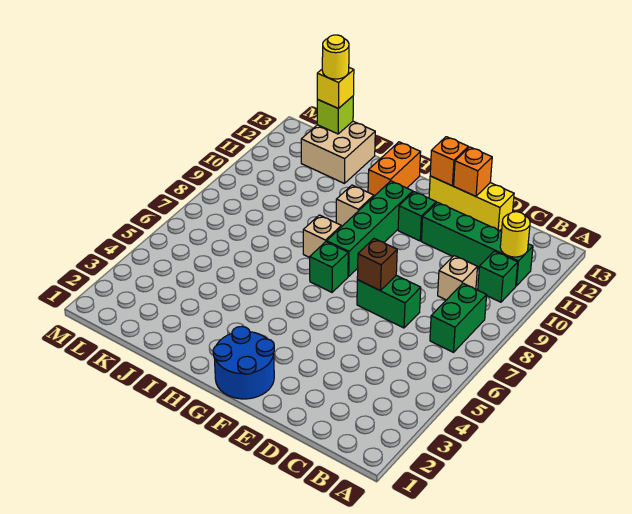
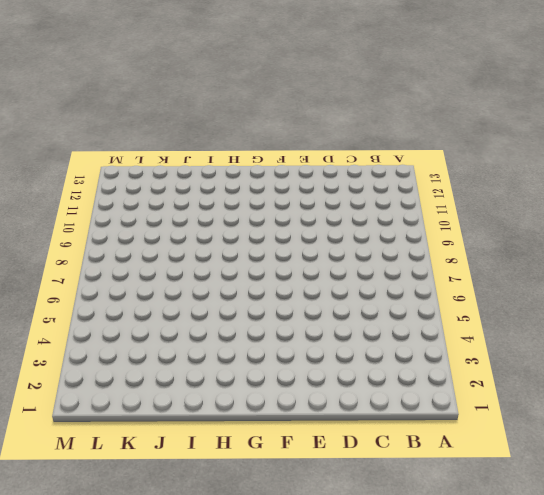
none -> green 1x2 brick [430,283,487,352]
none -> green 1x1 brick [478,251,518,302]
none -> green 1x4 brick [421,202,533,286]

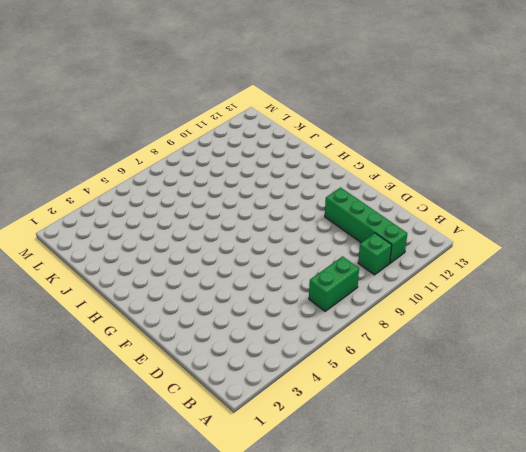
none -> tan 1x1 brick [438,256,477,300]
none -> green 1x2 brick [357,275,421,328]
none -> yellow 1x3 brick [429,176,514,231]

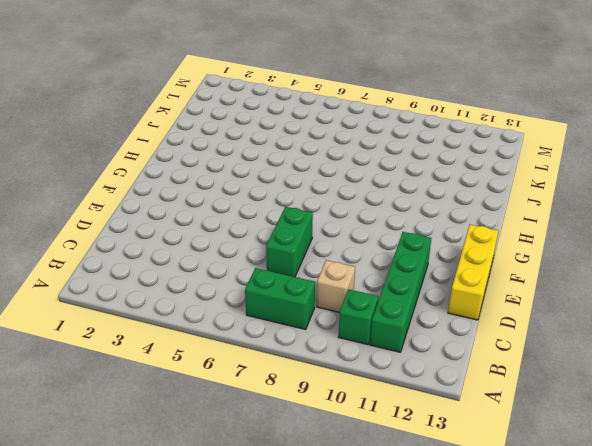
none -> blue 2x2 round brick [213,326,274,399]
none -> green 1x1 brick [398,192,436,241]
none -> green 1x1 brick [310,242,348,292]

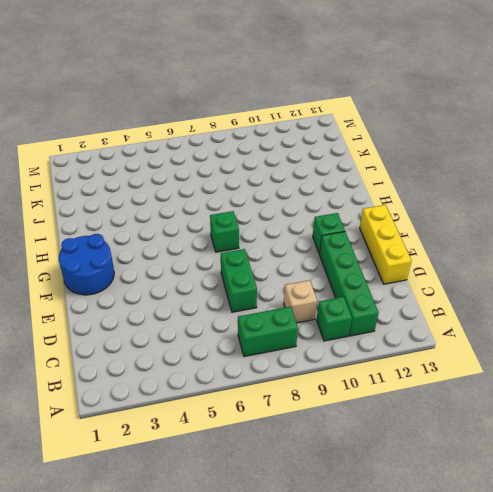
none -> green 1x4 brick [327,181,413,276]
none -> tan 1x1 brick [303,215,341,258]
none -> tan 1x1 brick [336,185,374,227]

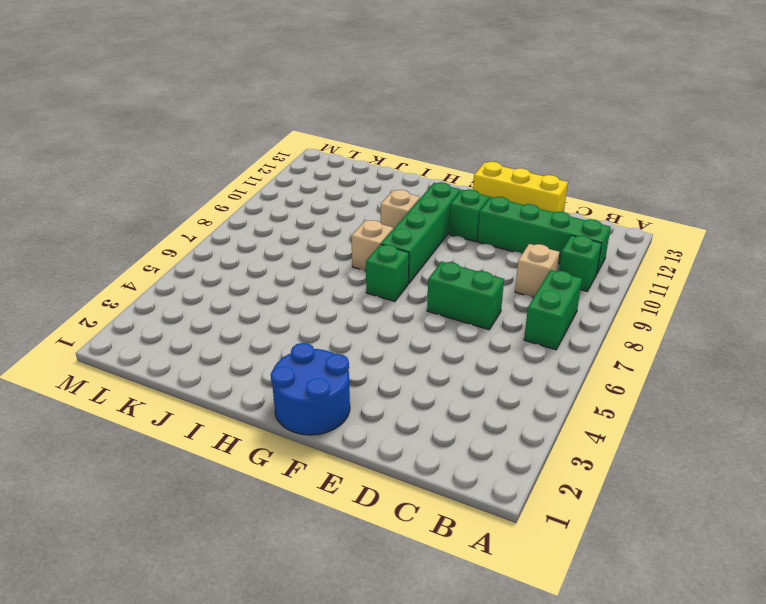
none -> orange 1x2 brick [368,142,421,196]
none -> tan 2x2 brick [301,121,375,184]
none -> yellow 1x1 round brick [500,212,530,257]

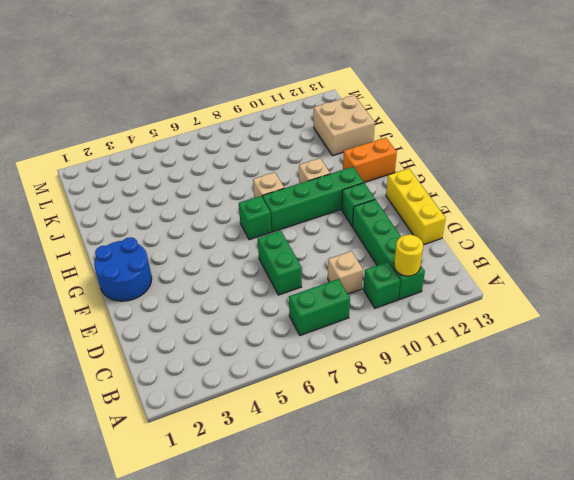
none -> brown 1x1 brick [357,239,397,291]
none -> orange 1x1 brick [454,147,492,196]
none -> orange 1x1 brick [430,137,468,186]

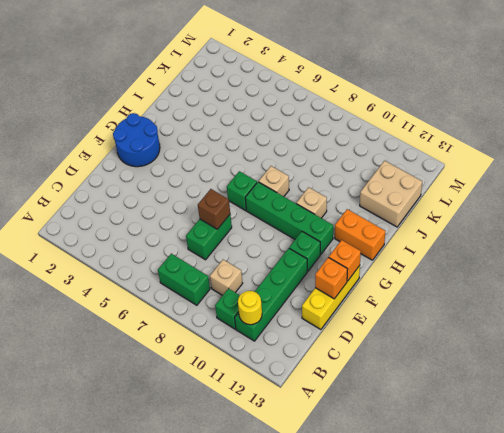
none -> lime 1x1 brick [317,96,353,134]
none -> yellow 1x1 brick [317,68,354,109]
none -> yellow 1x1 round brick [322,35,349,79]

